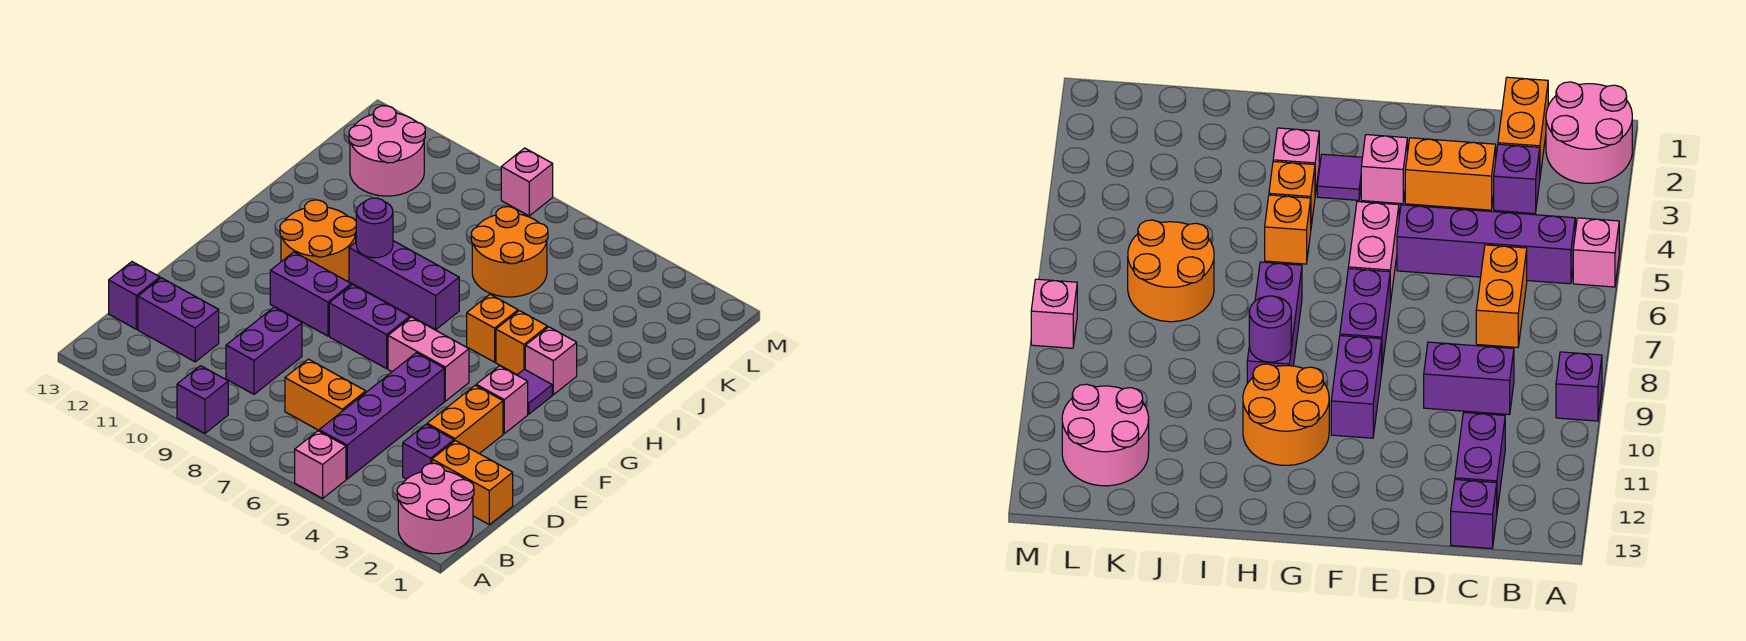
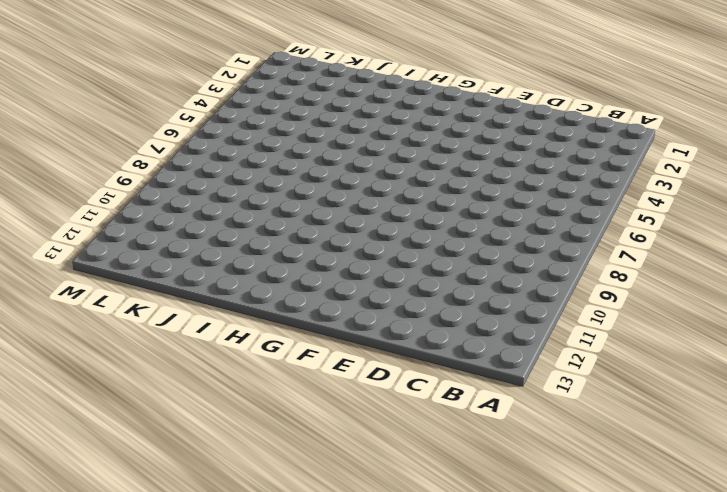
none -> pink 2x2 round brick [397,463,474,554]
none -> pink 1x1 brick [295,431,346,498]
none -> purple 1x1 brick [177,366,228,433]

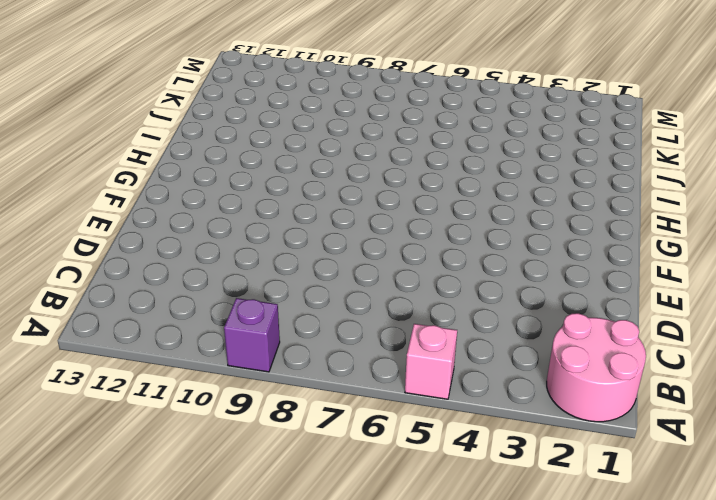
none -> purple 1x4 brick [319,353,444,479]
none -> orange 1x2 brick [432,441,513,525]
none -> purple 1x1 brick [403,424,454,479]

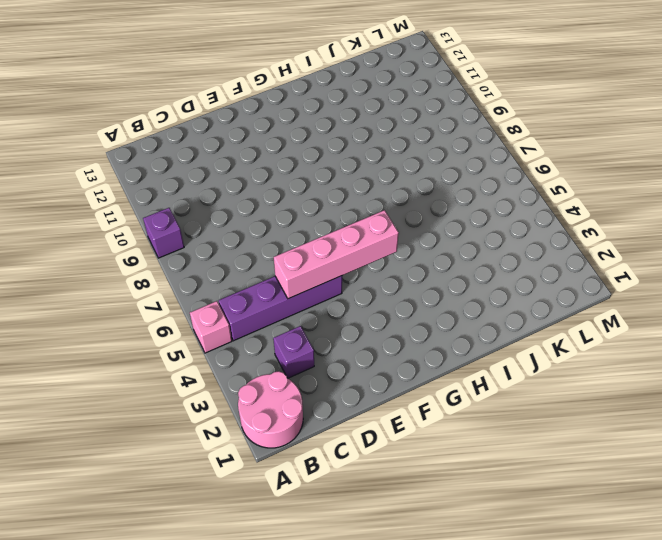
pink 1x4 brick [274,210,399,299] -> none
none -> orange 1x2 brick [432,441,513,525]
none -> orange 1x2 brick [285,359,366,430]
none -> purple 1x2 brick [226,307,302,394]

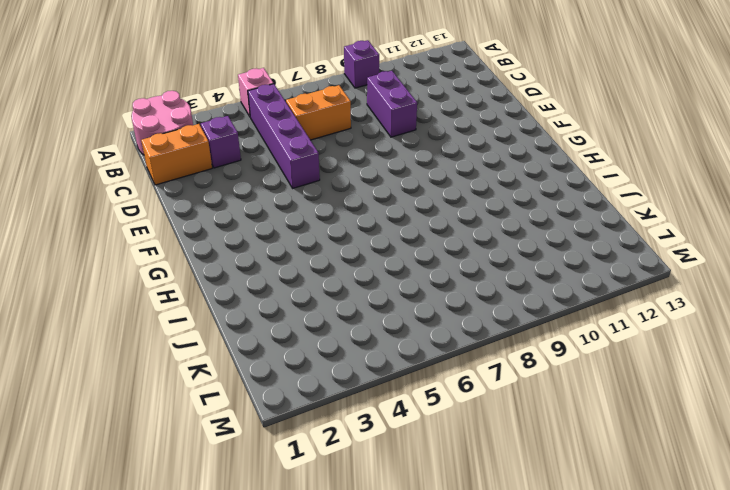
none -> purple 1x2 brick [138,278,219,362]
none -> purple 1x1 brick [109,262,160,329]
none -> orange 1x2 brick [427,385,503,454]

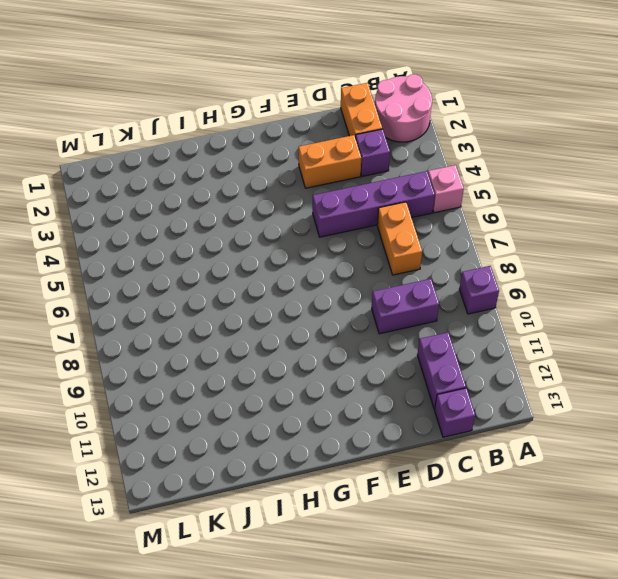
none -> pink 1x1 brick [476,366,528,433]
none -> pink 1x2 brick [388,317,469,401]
none -> purple 1x2 brick [329,284,410,368]

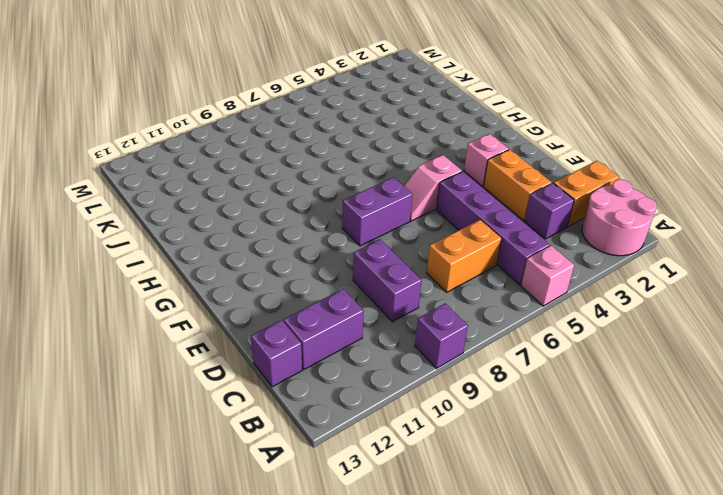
pink 1x2 slope [404,155,462,221] -> pink 1x2 brick [388,317,469,401]
none -> purple 1x2 brick [270,252,351,336]
none -> purple 1x1 tile [517,369,552,414]
none -> orange 2x2 round brick [280,200,356,281]

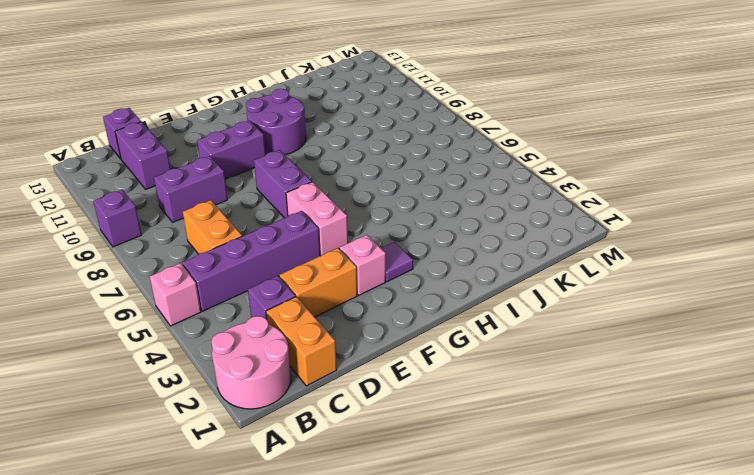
purple 1x2 brick [197,121,266,179] -> purple 1x2 brick turned to [270,252,351,336]
purple 2x2 round brick [246,89,306,155] -> orange 2x2 round brick [280,200,356,281]
none -> pink 1x1 brick [525,327,577,395]
none -> orange 1x1 brick [496,311,547,375]
none -> orange 1x1 brick [467,294,518,362]

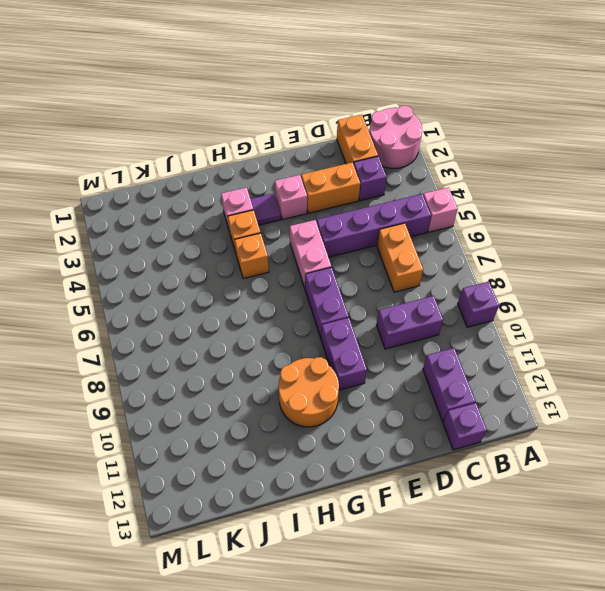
none -> purple 1x3 brick [349,241,459,329]
none -> orange 2x2 round brick [471,207,548,297]
none -> pink 2x2 round brick [349,106,425,196]

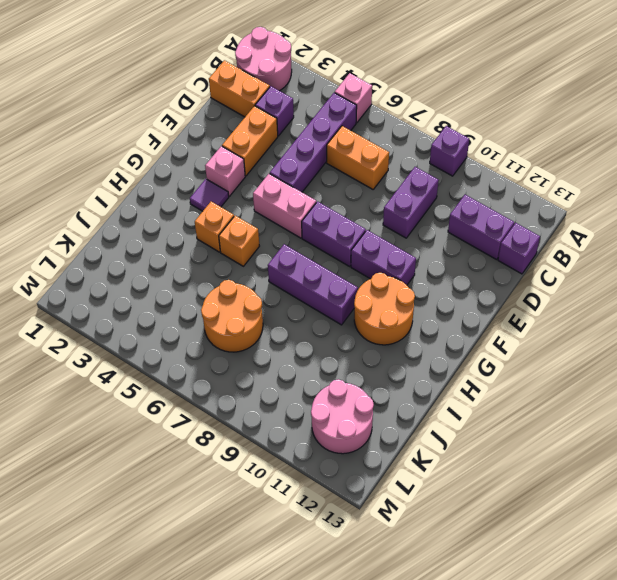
none -> pink 1x1 brick [525,327,577,395]
none -> pink 1x1 brick [501,148,553,216]
none -> purple 1x1 round brick [356,198,393,258]

